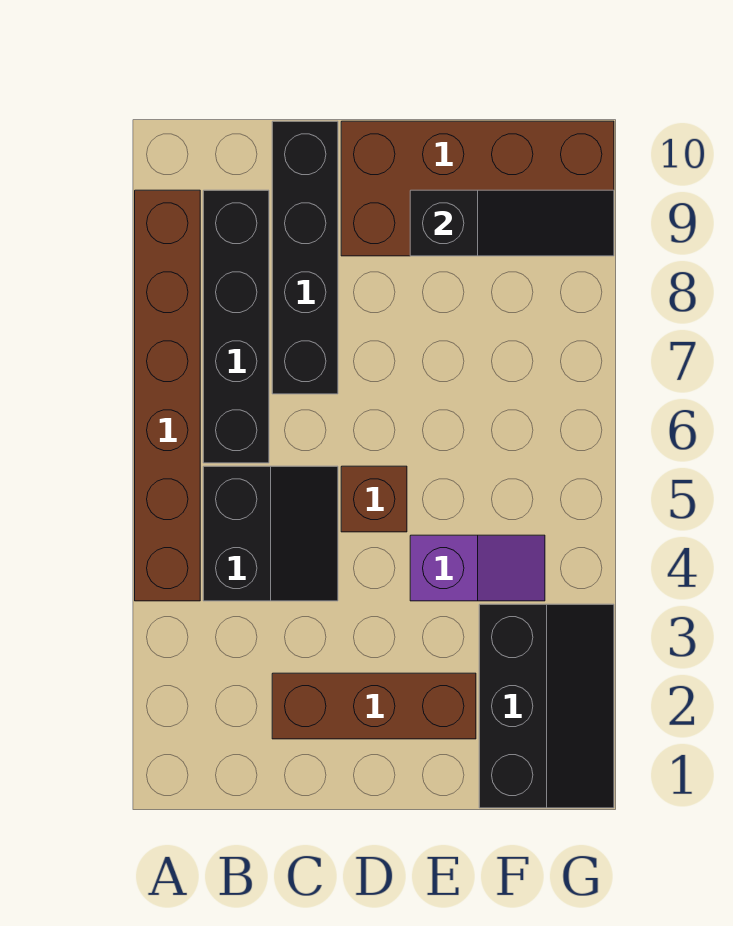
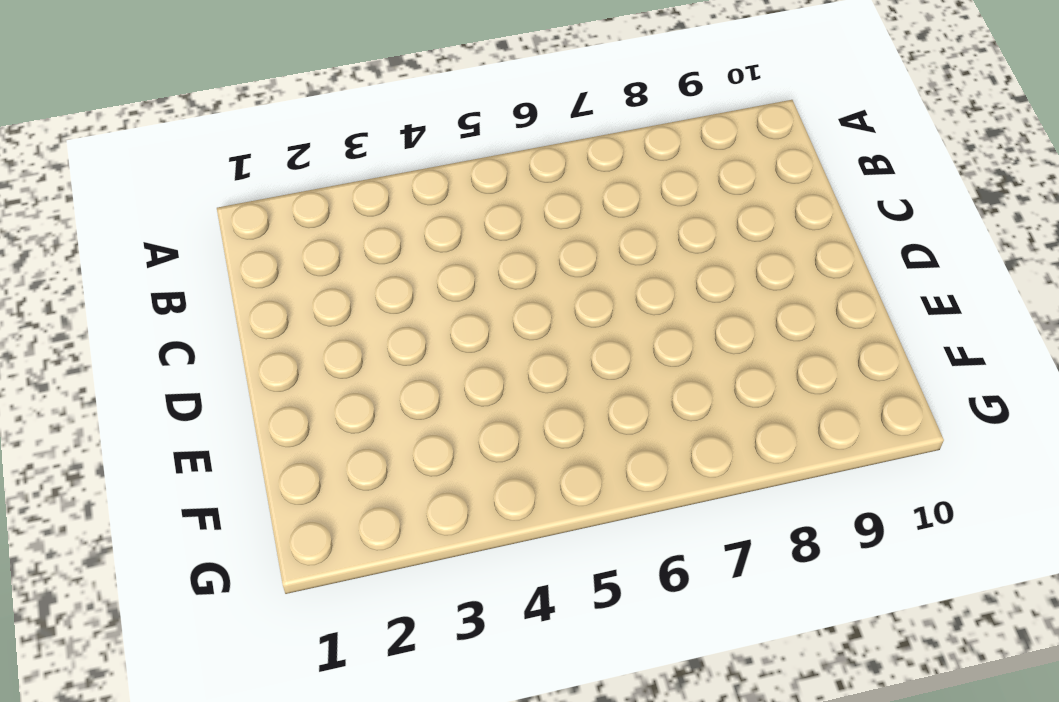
none -> brown 1x6 brick [135,190,200,601]
none -> black 2x2 slope [203,466,338,601]

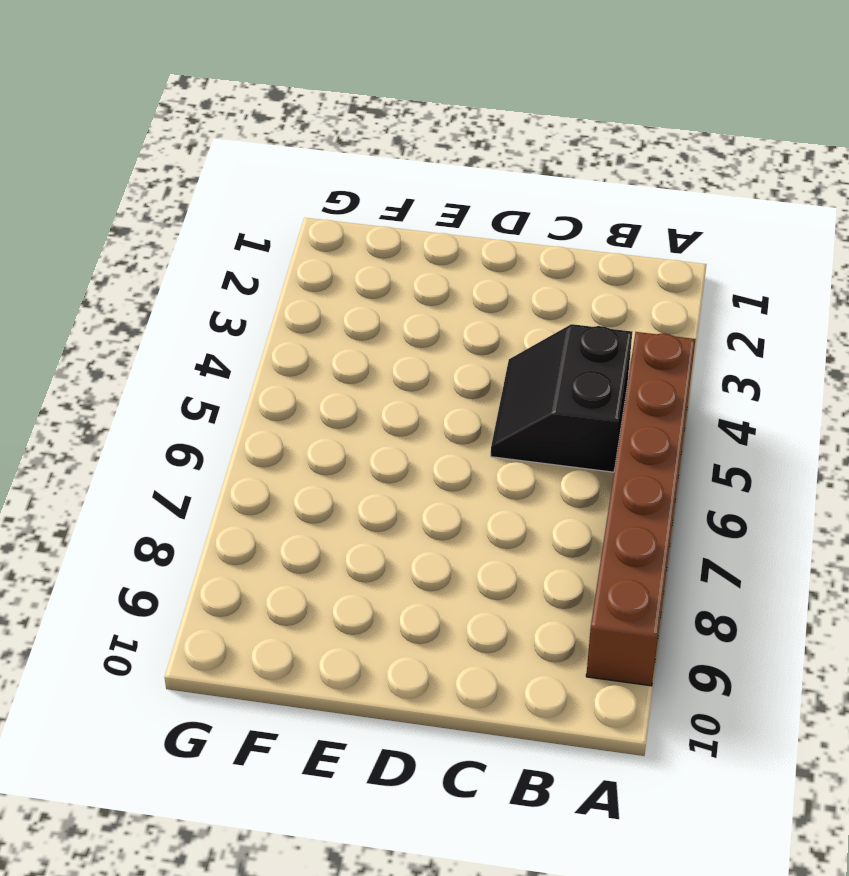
none -> black 1x4 brick [203,190,269,463]
none -> brown 1x3 brick [272,673,476,739]

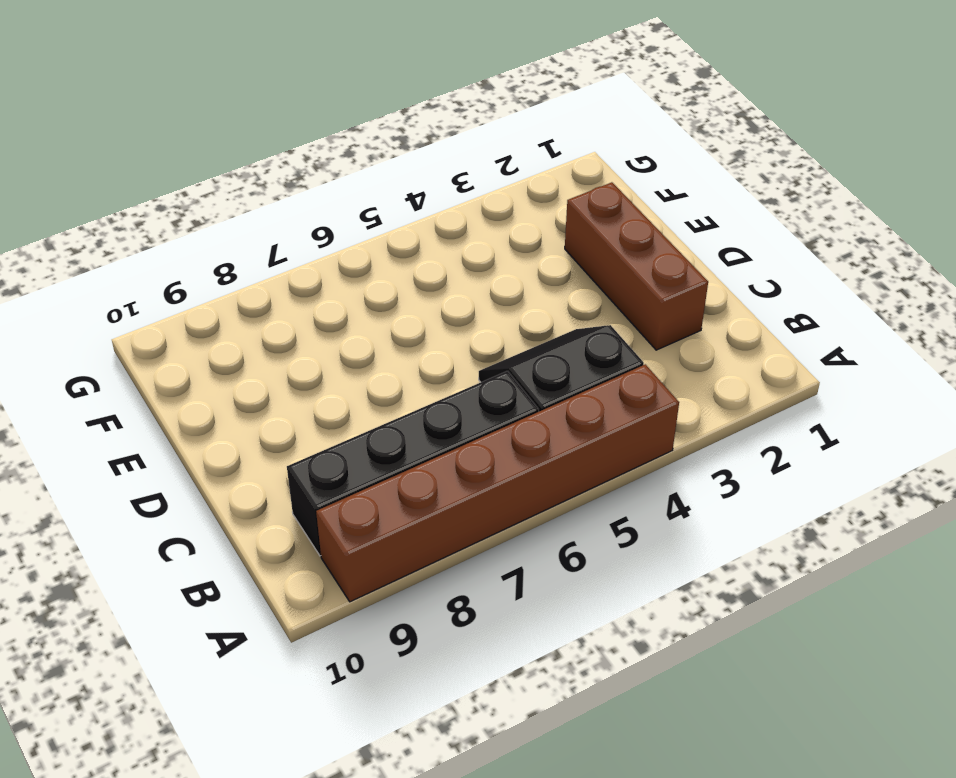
none -> black 1x4 brick [272,121,338,394]
none -> brown 1x1 brick [341,466,407,532]

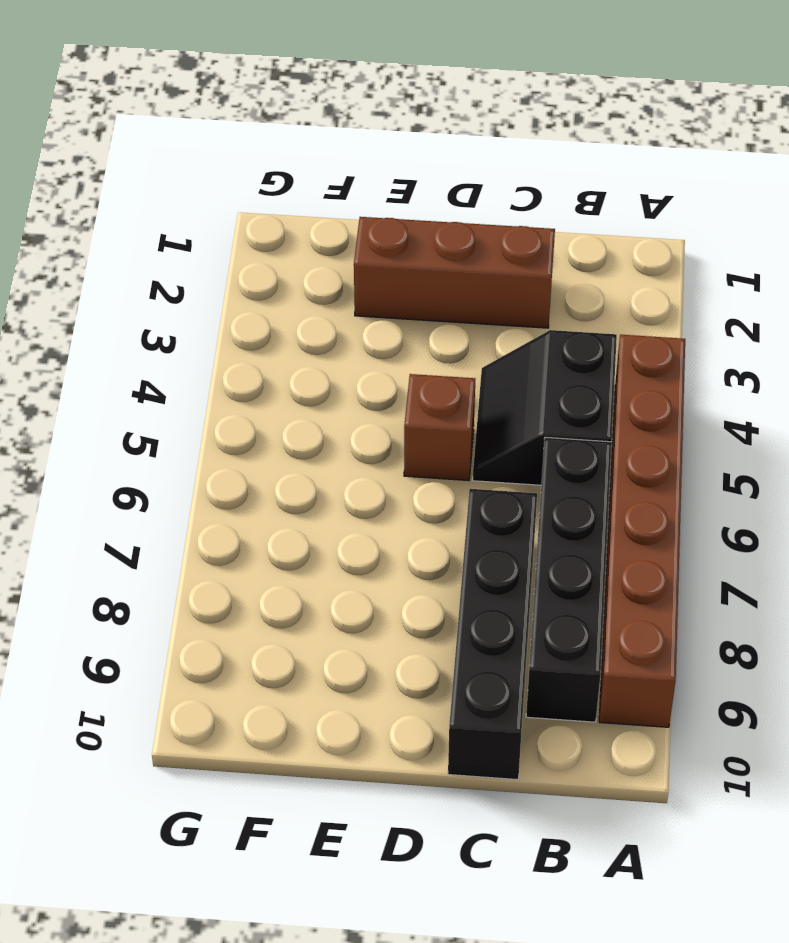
none -> brown 2x4 brick [341,121,614,256]
none -> purple 1x2 slope [410,535,545,601]

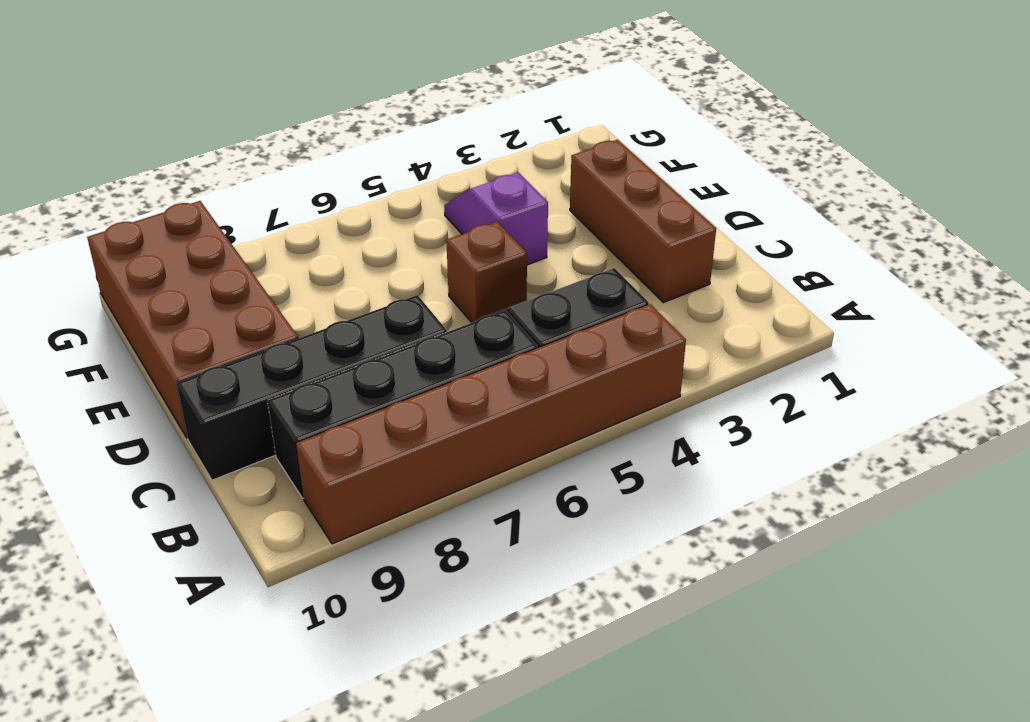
none -> black 2x3 slope [479,604,614,808]
none -> black 1x3 slope [410,190,614,256]

